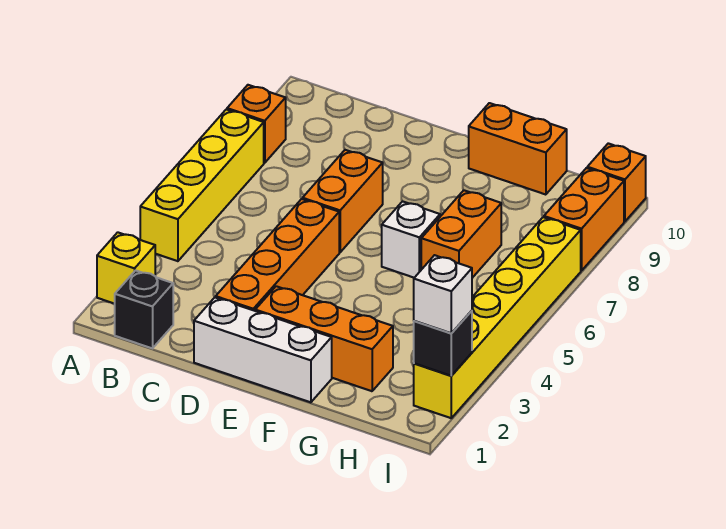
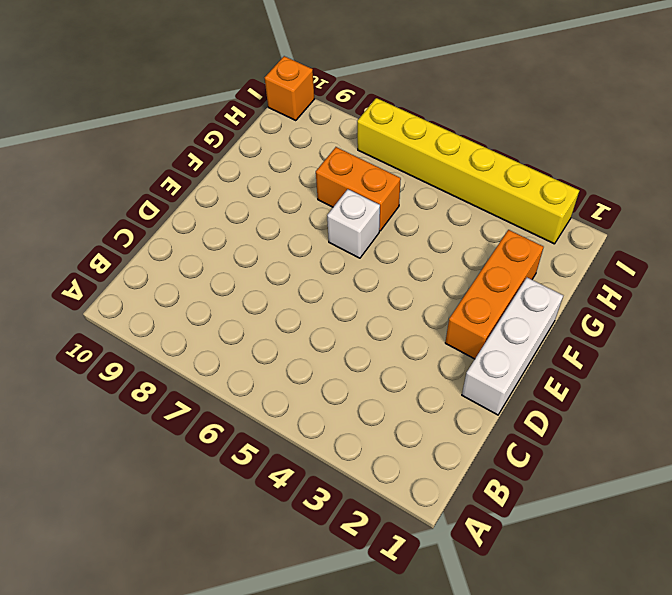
none -> yellow 1x1 brick [97,232,155,304]
none -> yellow 1x4 brick [140,109,264,261]
none -> orange 1x1 brick [227,85,286,163]

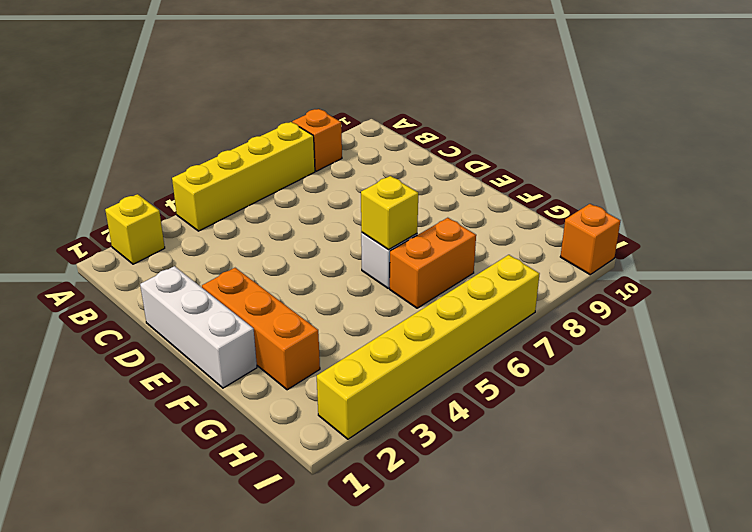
yellow 1x1 brick [361,176,418,249] -> none
none -> black 1x1 brick [115,270,173,348]
none -> orange 1x4 brick [216,199,339,311]
none -> orange 1x2 brick [303,150,383,252]

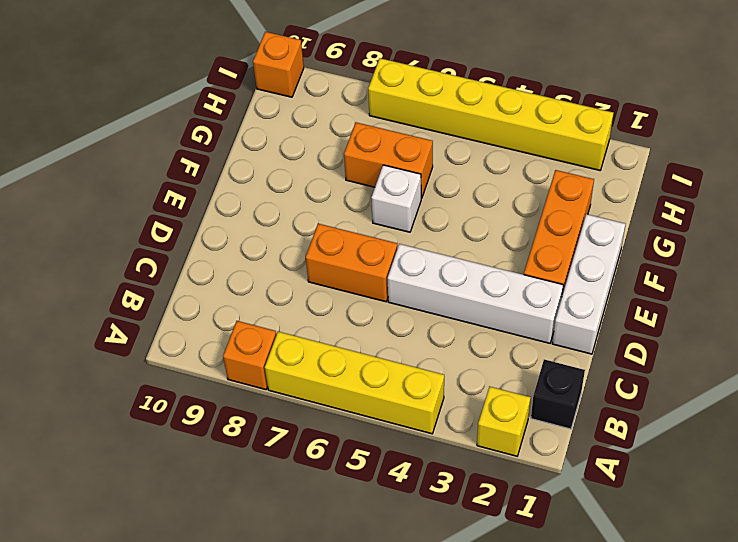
white 1x4 brick [388,244,563,343] -> orange 1x4 brick [216,199,339,311]
none -> orange 1x2 brick [469,103,567,195]
none -> orange 1x2 brick [544,168,624,271]
none -> black 1x1 brick [414,311,472,376]

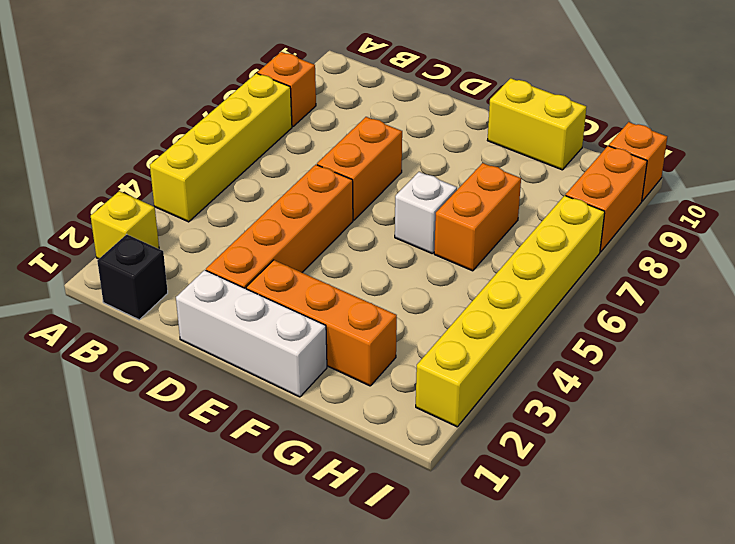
yellow 1x2 brick [487,78,586,170] -> orange 1x2 brick [469,103,567,195]
none -> black 1x1 brick [414,311,472,376]
none -> white 1x1 brick [414,255,472,333]

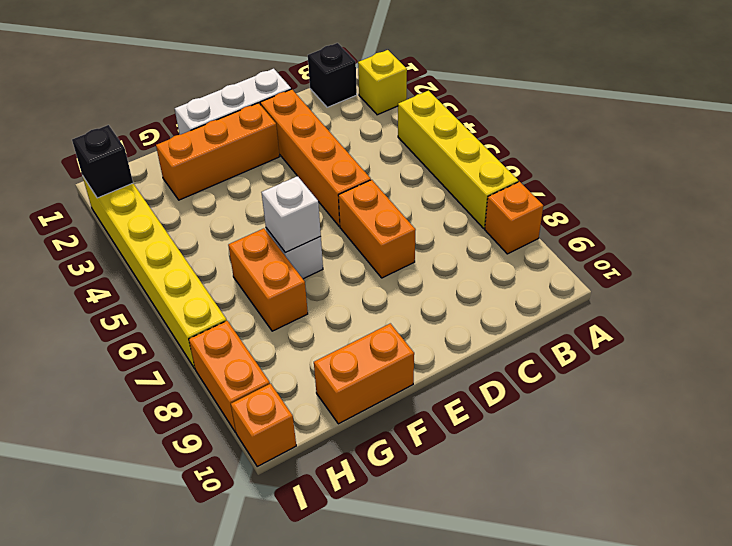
white 1x1 brick [261,176,321,253] -> white 1x1 brick moved to [414,255,472,333]

